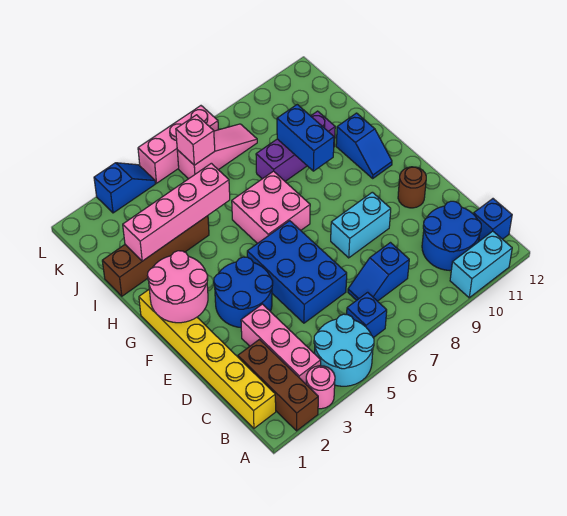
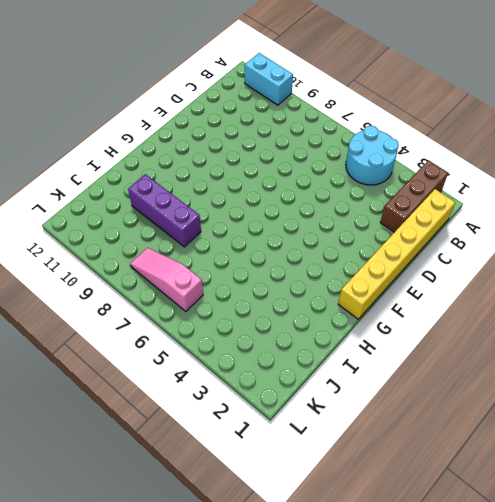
none -> pink 1x1 round brick [306,366,335,409]
none -> pink 1x3 brick [241,304,321,384]
none -> blue 1x1 brick [347,292,387,338]

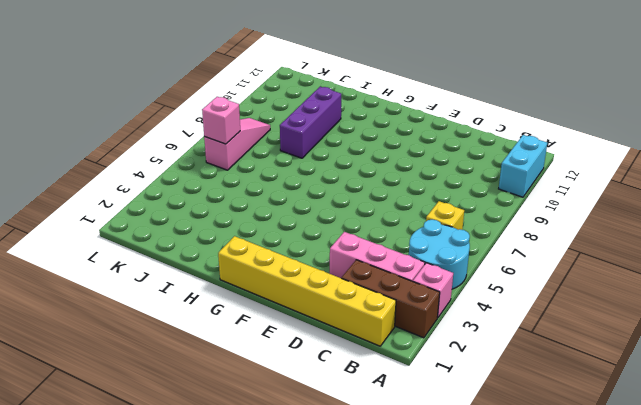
pink 1x1 brick [413,263,453,318] -> pink 1x1 round brick [306,366,335,409]
yellow 1x1 brick [426,201,464,230] -> blue 1x1 brick [347,292,387,338]
none -> blue 2x2 round brick [422,201,481,270]
none -> blue 1x1 brick [474,199,512,240]
none -> blue 1x2 slope [348,243,409,301]

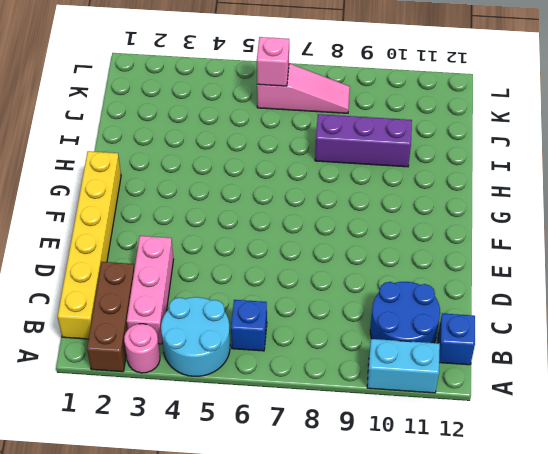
none -> blue 1x2 slope [348,243,409,301]
none -> blue 2x3 brick [247,221,347,323]
none -> blue 2x2 round brick [214,257,273,327]

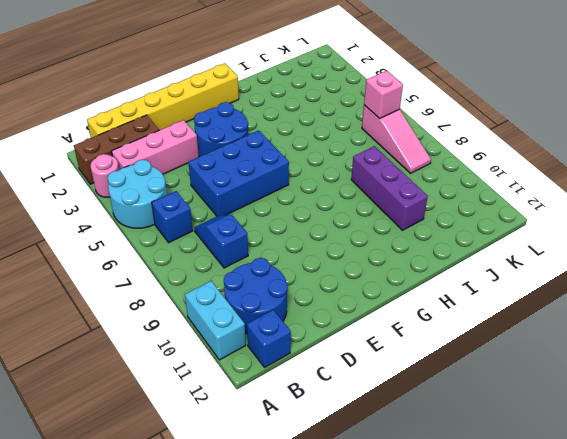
none -> cyan 1x2 brick [331,192,391,258]
none -> brown 1x1 round brick [398,167,426,208]
none -> pink 2x2 brick [232,171,310,244]

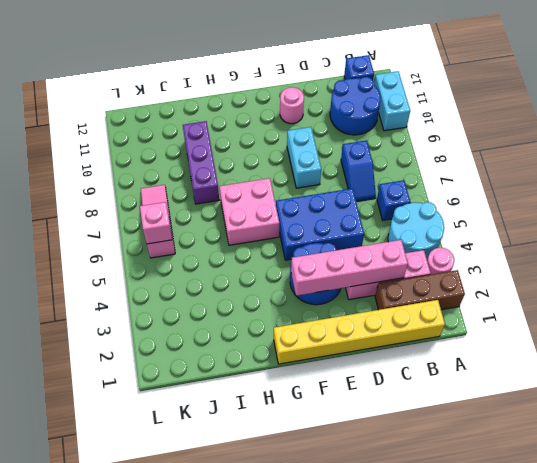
pink 1x4 brick [291,240,408,296] -> pink 1x4 brick turned to [123,163,230,261]
pink 1x1 round brick [280,87,304,124] -> brown 1x1 round brick [398,167,426,208]
none -> blue 1x2 slope [336,113,392,178]
none -> brown 1x4 brick [102,216,209,296]
none -> blue 1x2 slope [94,163,155,213]

